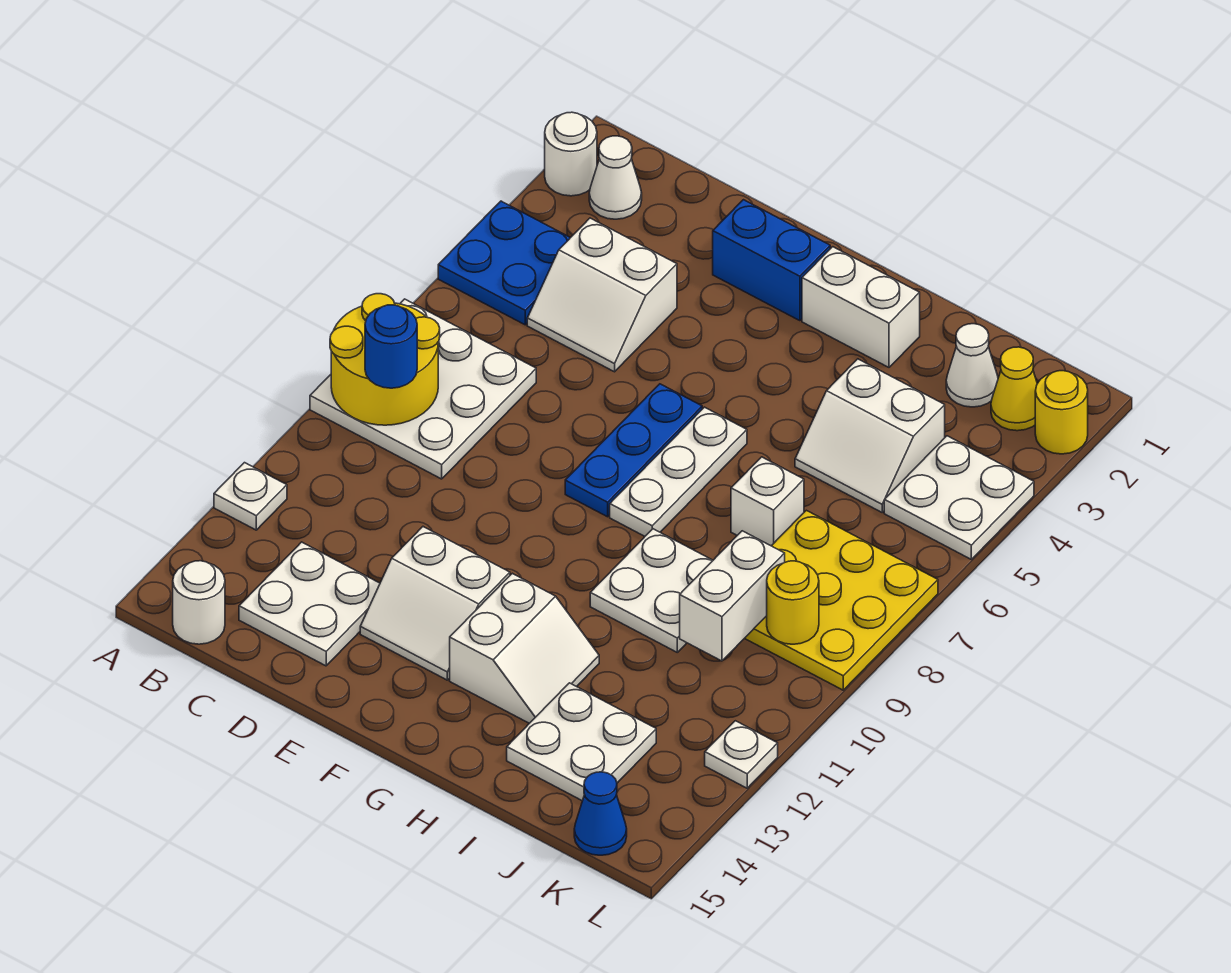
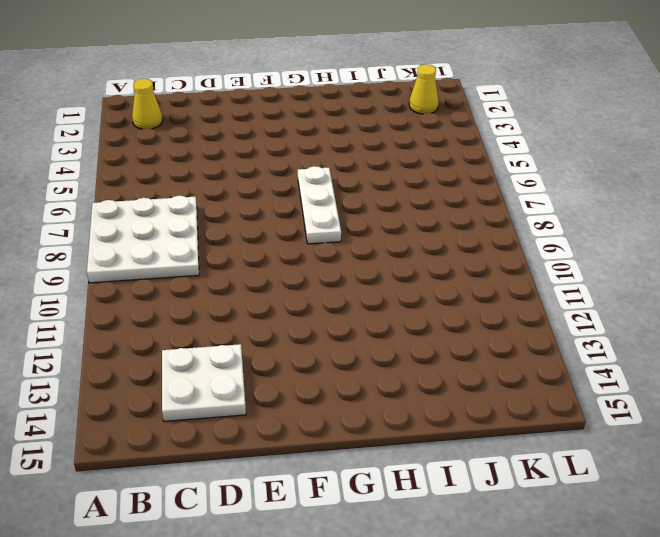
yellow 1x1 cone [132,79,163,129] -> white 1x1 cone [589,136,642,219]
none -> white 1x1 round brick [545,112,597,196]
none -> blue 2x2 plate [438,201,570,325]
none -> white 1x1 plate [214,463,287,530]

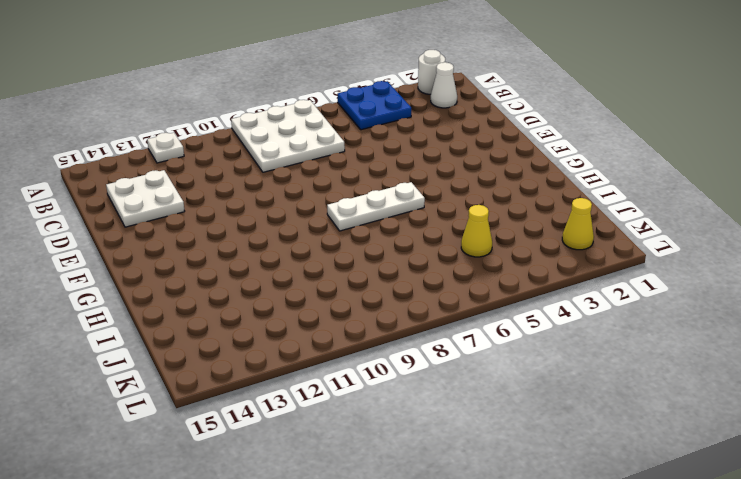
yellow 1x1 cone [461,205,492,257] -> white 2x2 slope [795,359,945,512]
none -> white 1x1 round brick [173,561,225,644]
none -> white 2x2 slope [527,218,677,372]
none -> blue 1x2 brick [713,200,830,321]

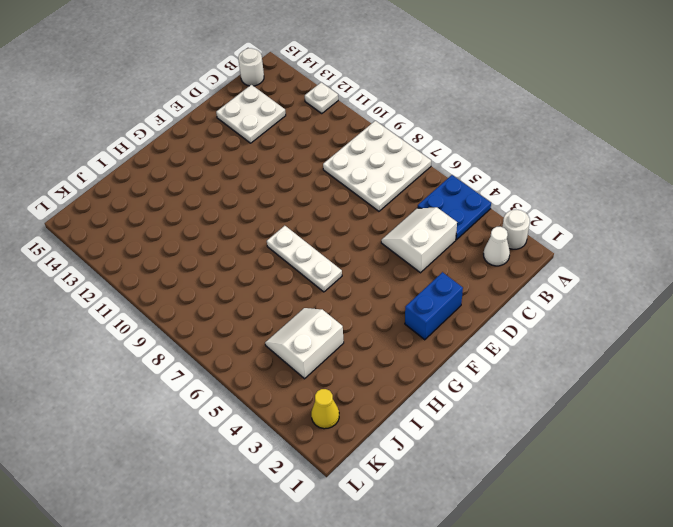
none -> white 2x2 slope [360,527,510,680]
none -> blue 1x3 plate [565,384,702,517]
none -> white 1x2 brick [802,247,920,367]

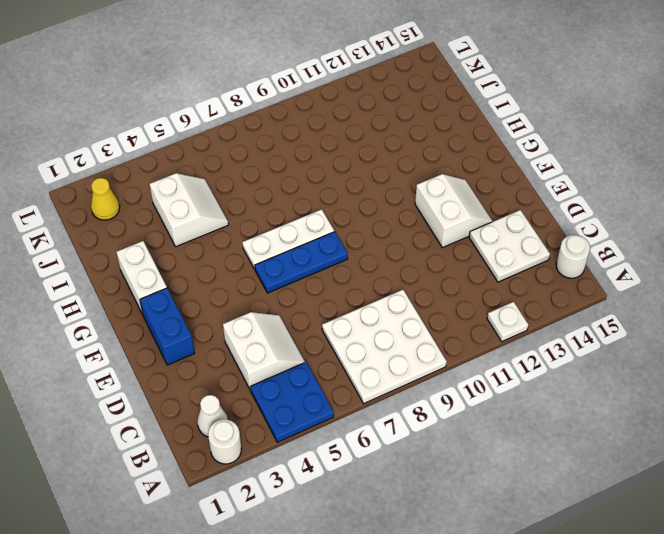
none -> white 2x2 slope [450,573,599,723]
none -> white 2x2 plate [590,529,713,652]
none -> white 1x1 brick [731,457,804,546]

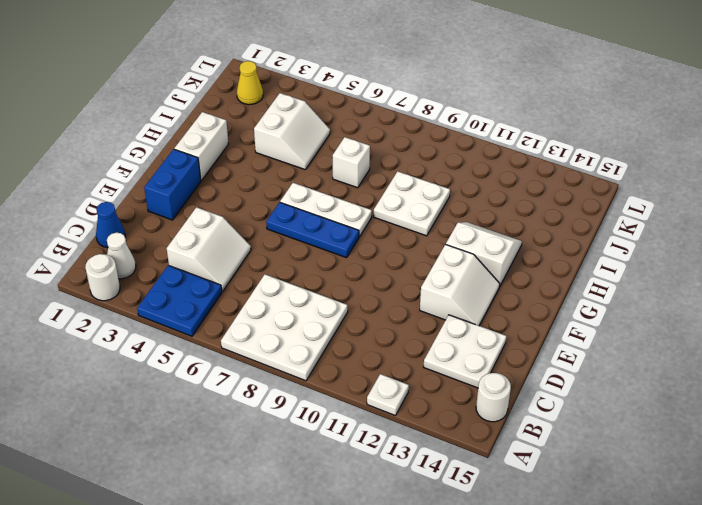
blue 1x1 cone [96,202,125,248] -> blue 1x1 cone moved to [574,772,627,855]
none -> white 2x2 plate [507,683,656,801]
none -> white 1x1 cone [946,324,998,407]
none -> yellow 3x3 plate [745,510,938,690]

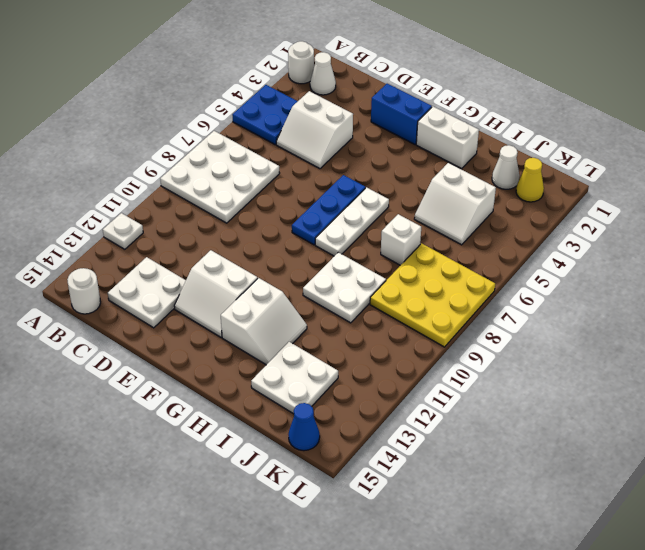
none -> white 2x2 plate [884,436,1034,559]
none -> yellow 1x1 round brick [1035,371,1088,454]
none -> white 1x1 plate [705,721,778,788]

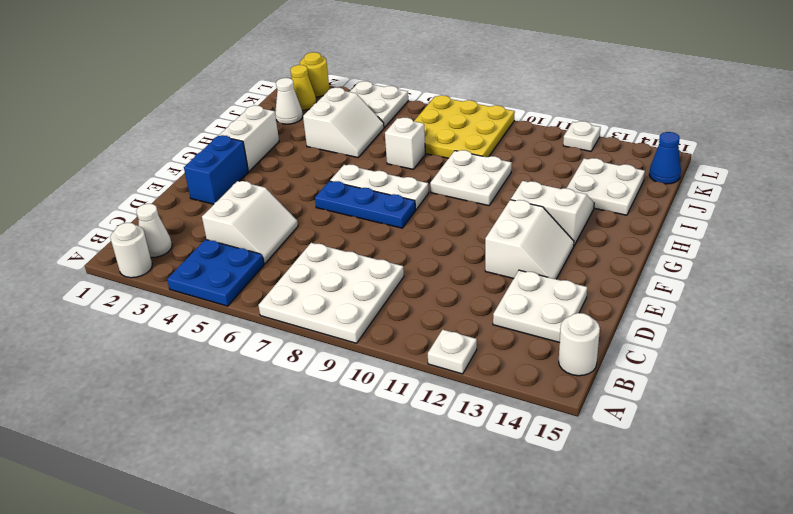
none -> yellow 2x2 round brick [330,294,440,425]
none -> white 1x2 brick [680,531,785,661]
none -> yellow 1x1 round brick [767,561,819,644]

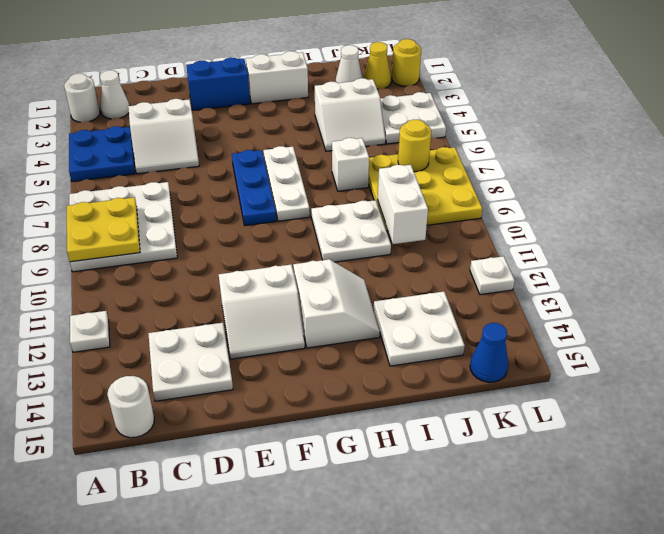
yellow 2x2 plate [67,197,140,262] -> yellow 2x2 round brick [330,294,440,425]
yellow 1x1 round brick [398,120,431,172] -> yellow 1x1 round brick moved to [767,561,819,644]
none -> blue 1x1 round brick [365,305,417,388]

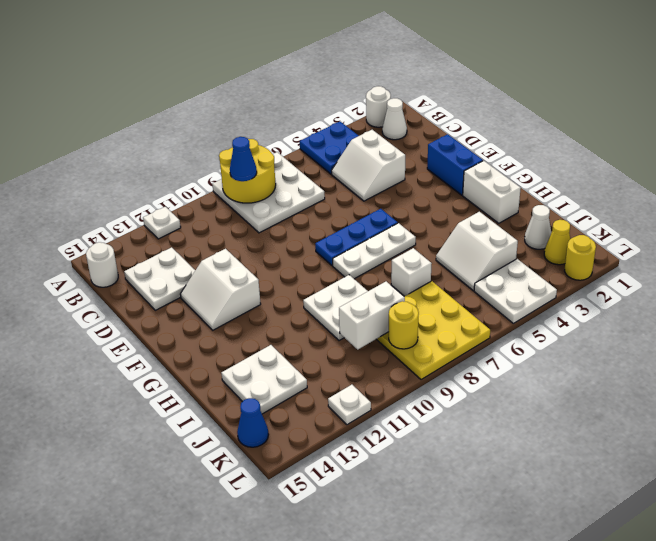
blue 1x1 cone [230,137,257,181] -> blue 1x1 round brick [365,305,417,388]
none -> white 2x2 slope [450,573,599,723]

